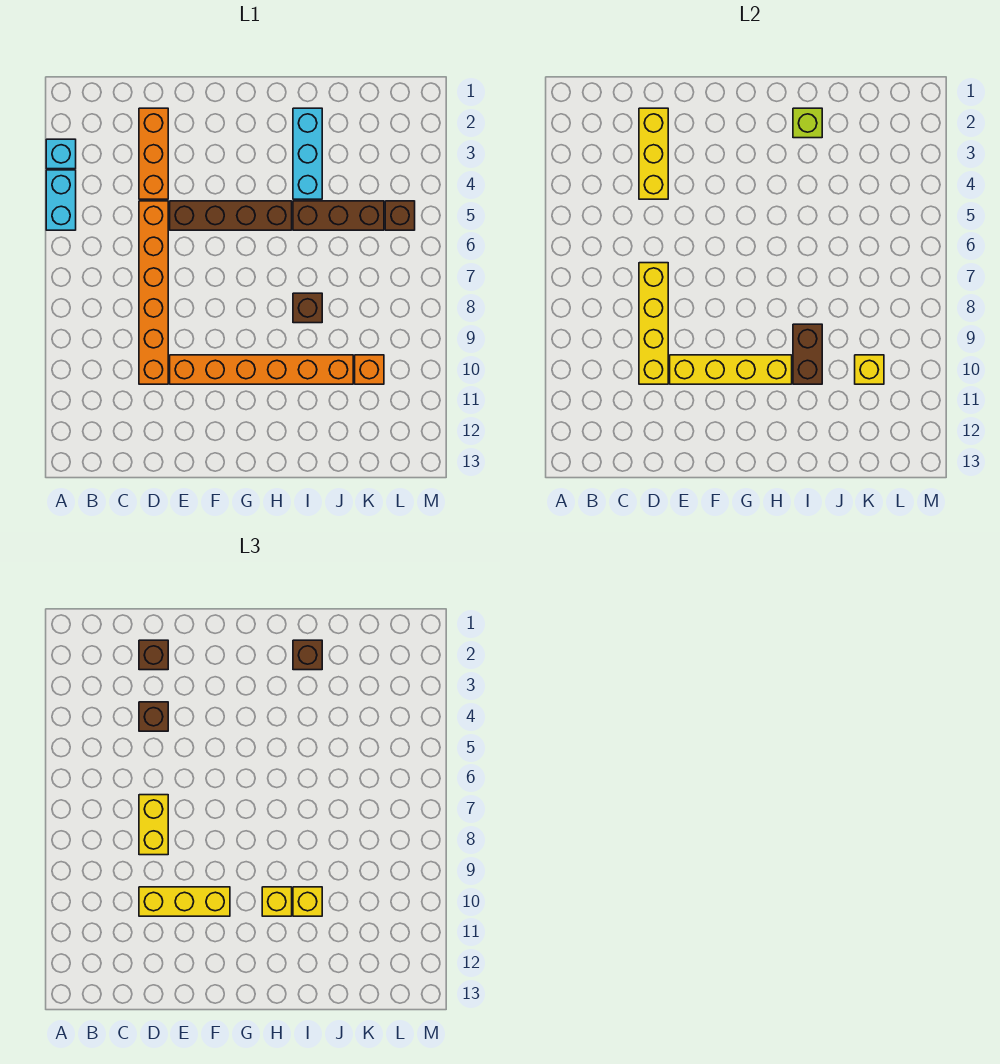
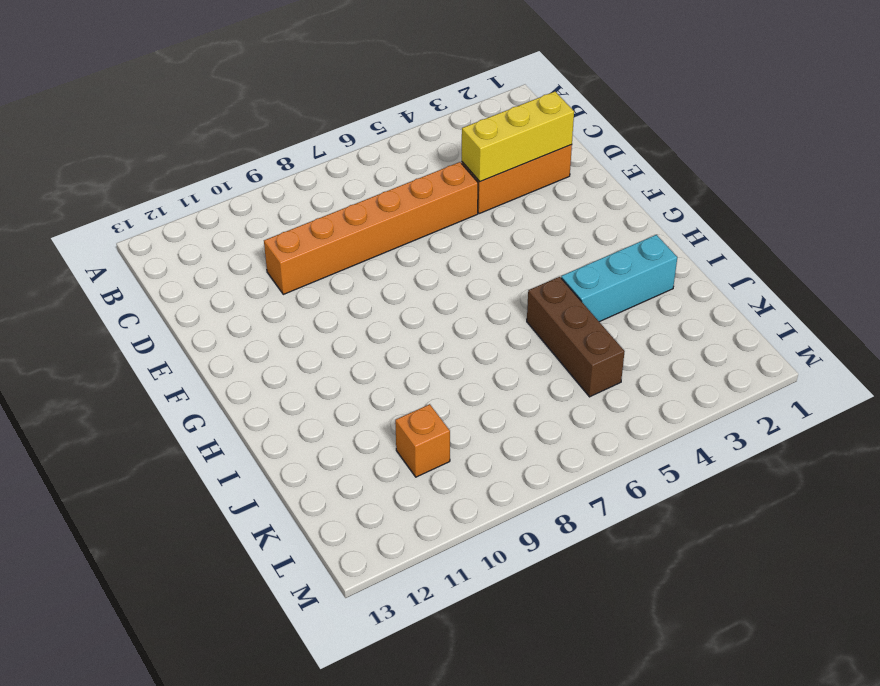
none -> cyan 1x1 brick [46,139,76,169]
none -> cyan 1x2 brick [46,170,76,230]
none -> brown 1x4 brick [170,201,292,230]

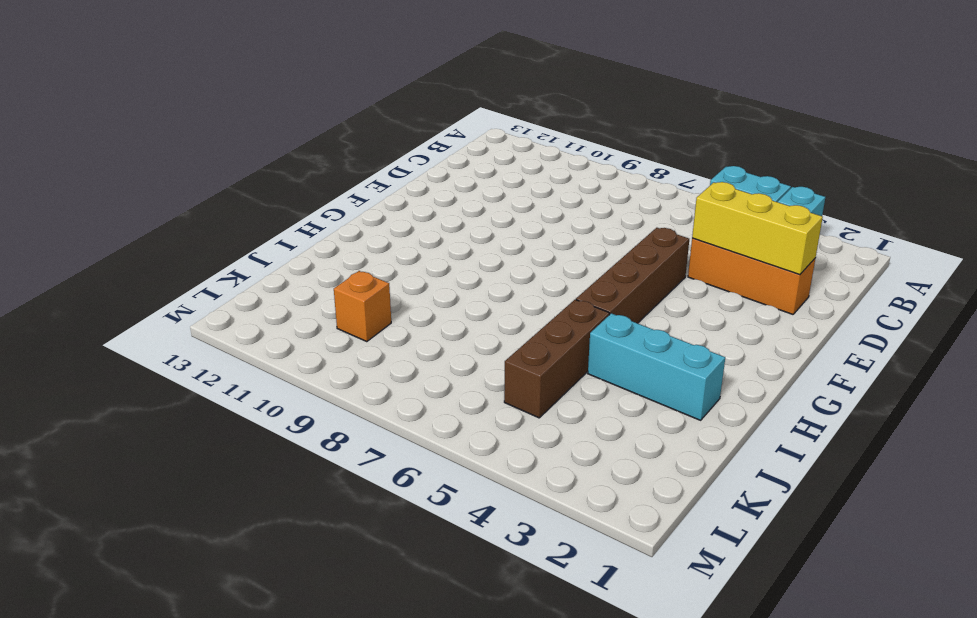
none -> orange 1x6 brick [139,201,168,384]
none -> orange 1x6 brick [170,355,353,384]
none -> brown 1x1 brick [293,293,322,323]

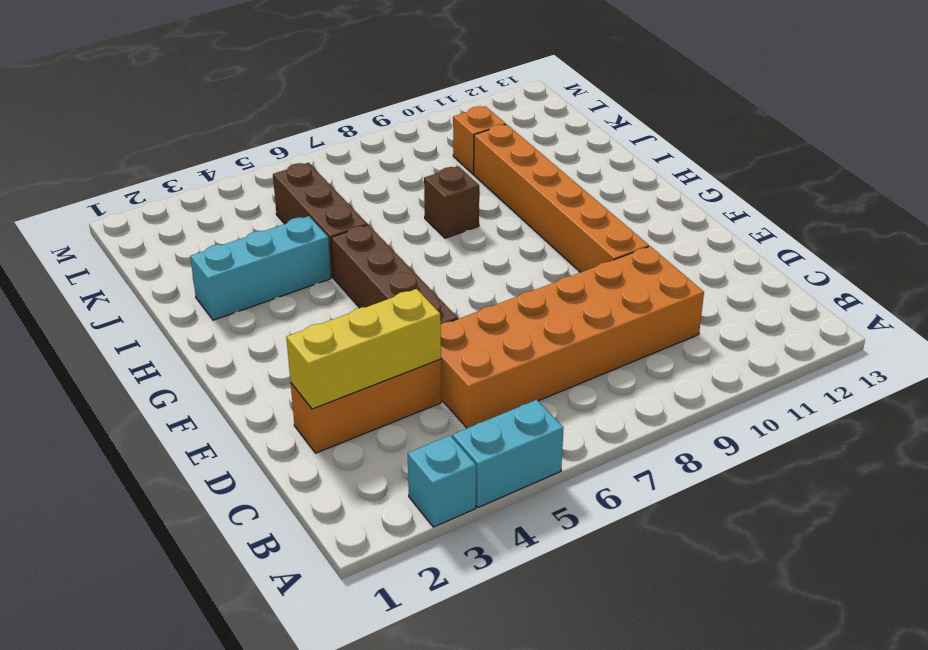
orange 2x6 brick [441,246,704,428] -> orange 1x6 brick [139,201,168,384]
none -> brown 1x1 brick [385,201,415,230]
none -> yellow 1x4 brick [639,263,668,384]
none -> yellow 1x4 brick [670,355,792,384]

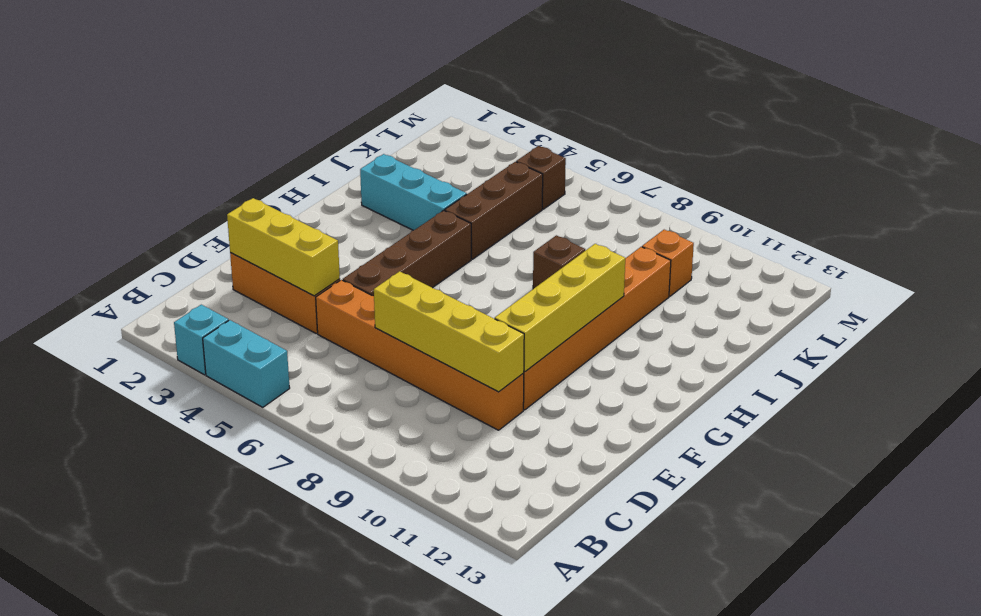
none -> lime 1x1 brick [793,108,822,138]
none -> brown 1x2 brick [793,324,822,384]
none -> yellow 1x1 brick [855,355,884,384]

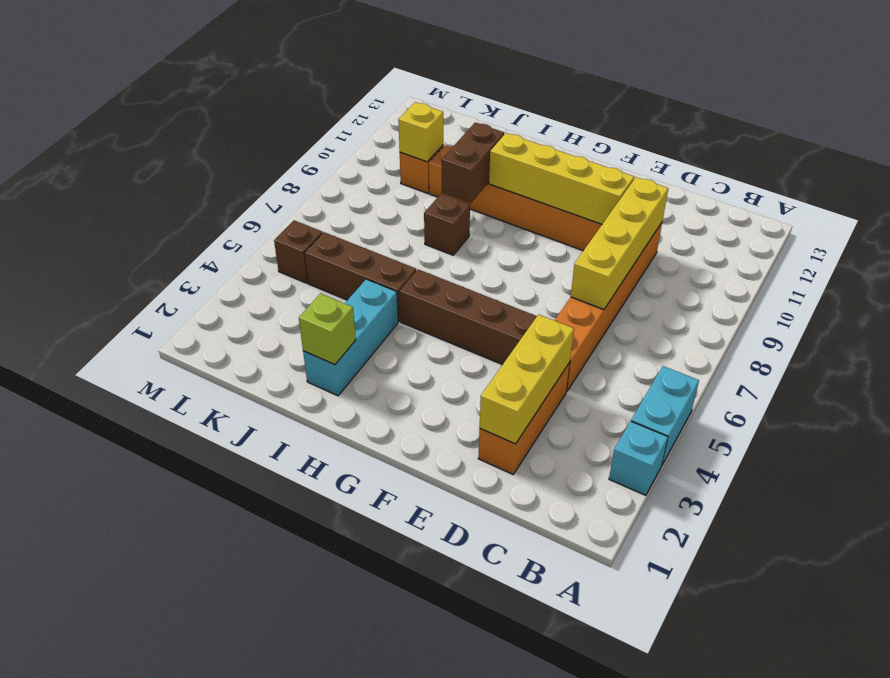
none -> brown 1x1 brick [139,640,168,670]
none -> brown 1x1 brick [139,702,168,731]
none -> yellow 1x2 brick [139,795,168,855]

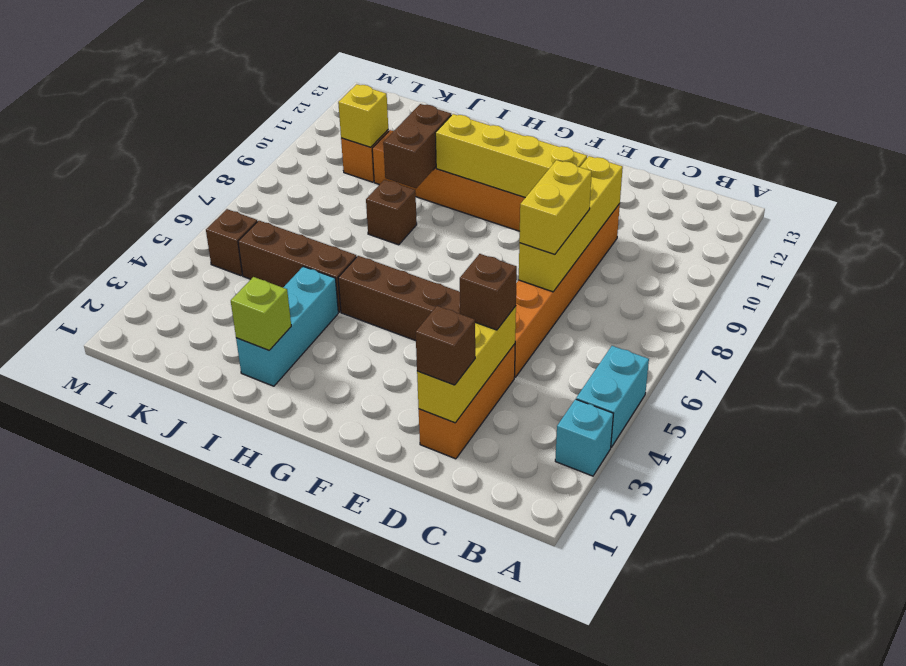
none -> yellow 1x3 brick [139,887,230,916]
none -> yellow 1x1 brick [262,887,292,916]
none -> brown 1x1 brick [293,640,322,670]

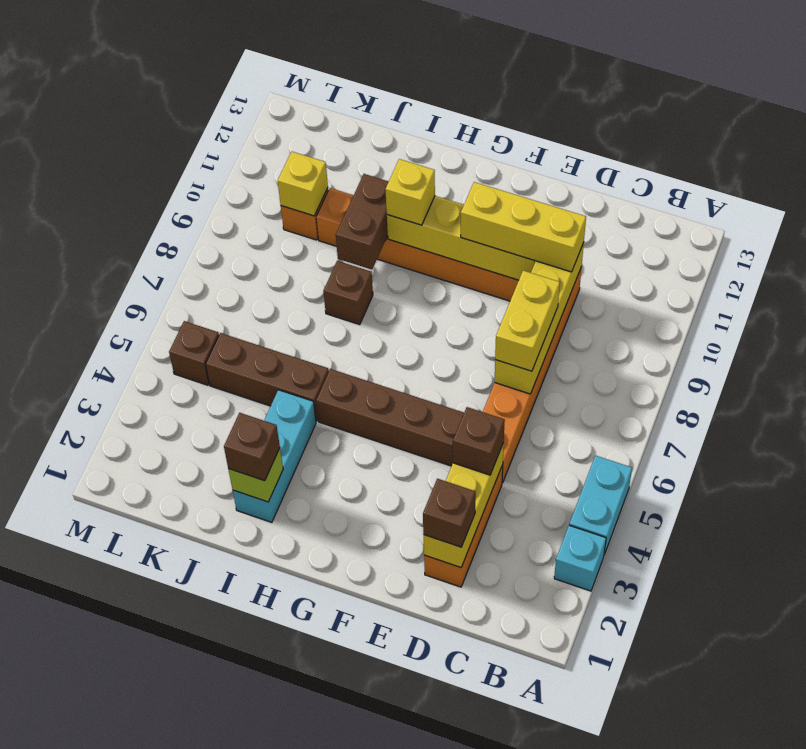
none -> yellow 1x1 brick [293,887,322,916]

